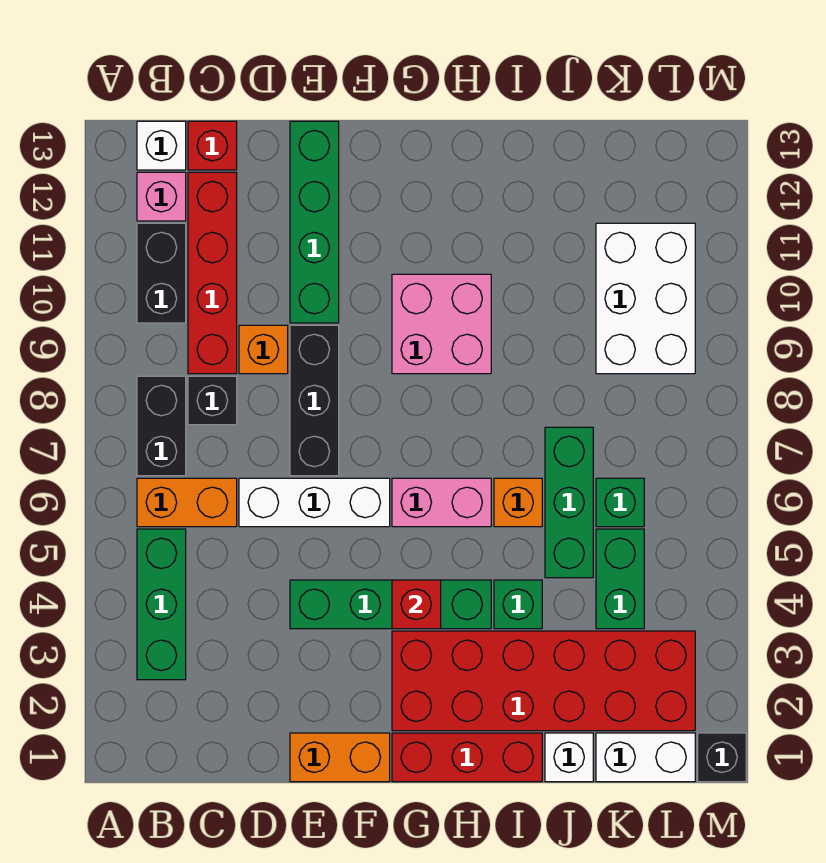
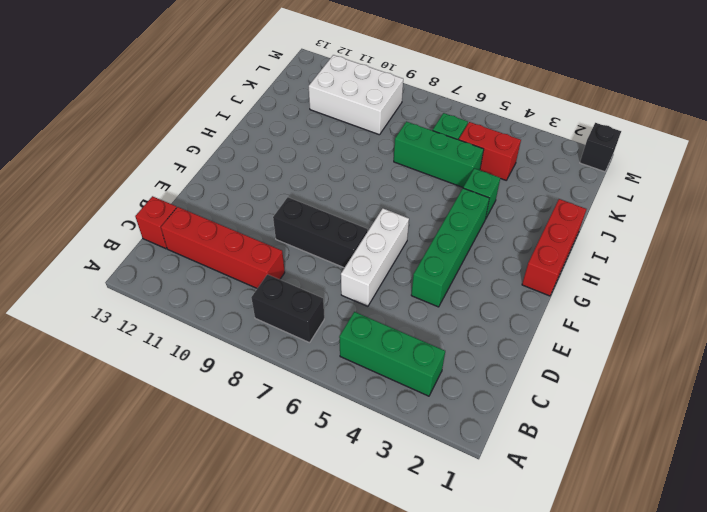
red 1x2 brick [459,122,521,180] -> green 1x2 brick [596,529,644,629]
none -> orange 1x2 brick [137,478,237,527]
none -> black 1x2 brick [137,223,186,323]
none -> pink 1x1 brick [137,172,186,221]

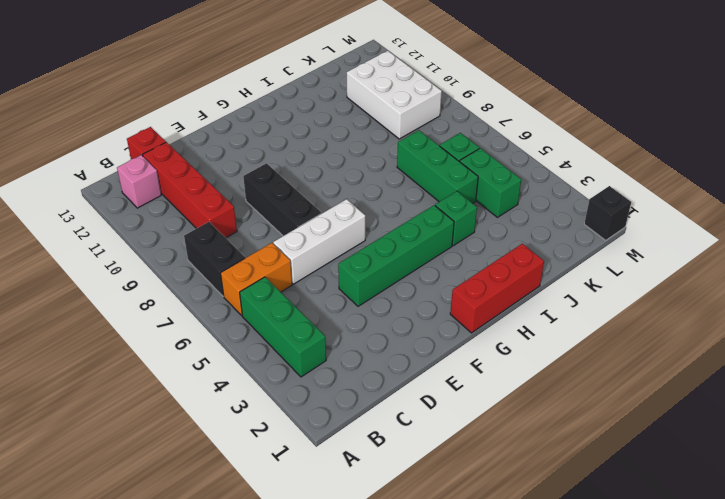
none -> black 1x2 brick [137,223,186,323]
none -> white 1x1 brick [137,121,186,170]
none -> black 1x1 brick [188,376,237,425]

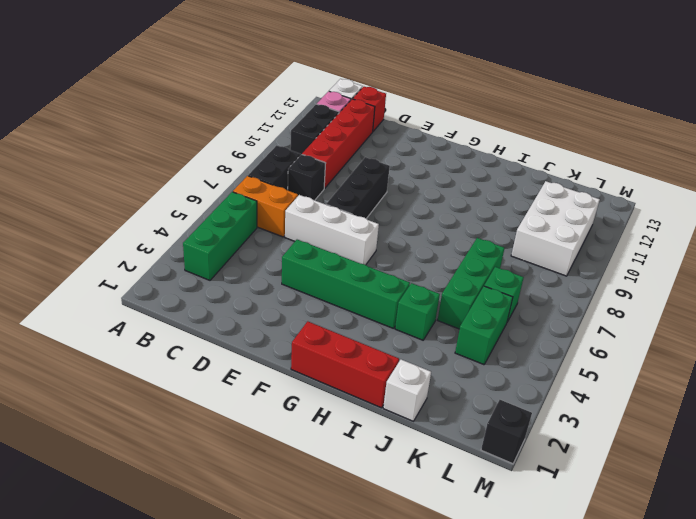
none -> orange 1x1 brick [239,325,288,374]
none -> orange 1x2 brick [290,733,390,782]
none -> green 1x4 brick [290,121,339,323]

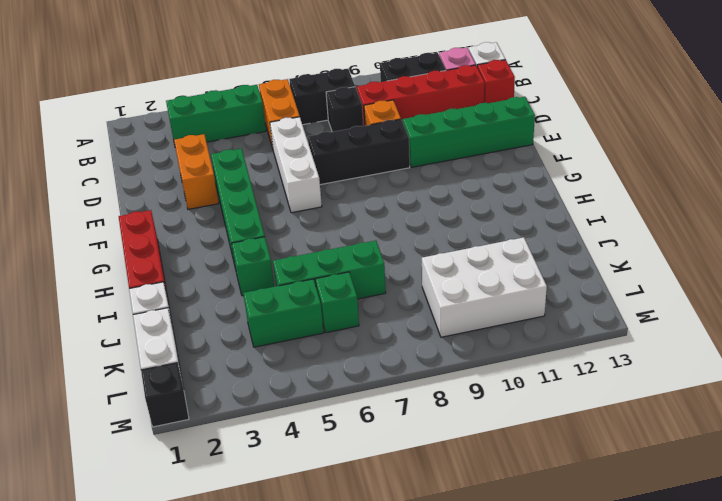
orange 1x2 brick [174,134,219,209] -> orange 1x2 brick moved to [290,733,390,782]
none -> red 2x6 brick [392,631,695,731]
none -> pink 1x2 brick [392,478,491,527]
none -> pink 2x2 brick [392,274,491,374]

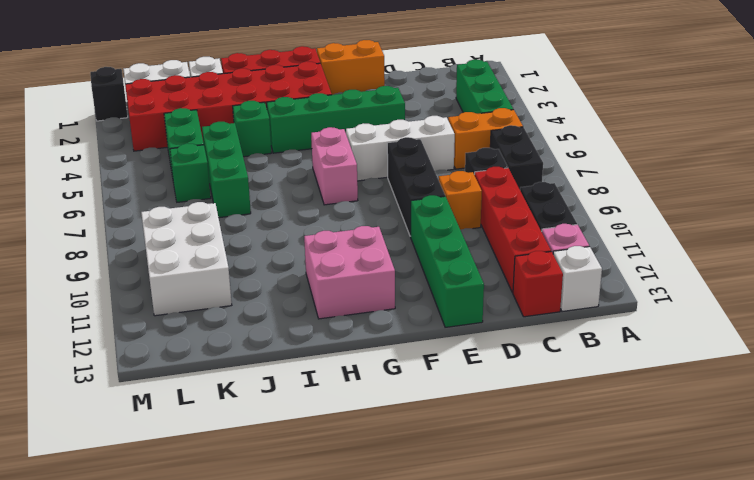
pink 1x2 brick [311,127,358,205] -> pink 1x2 brick turned to [392,478,491,527]
pink 2x2 brick [304,226,395,319] -> pink 2x2 brick moved to [392,274,491,374]
none -> orange 1x1 brick [494,478,542,527]
none -> red 1x1 brick [392,580,441,629]

